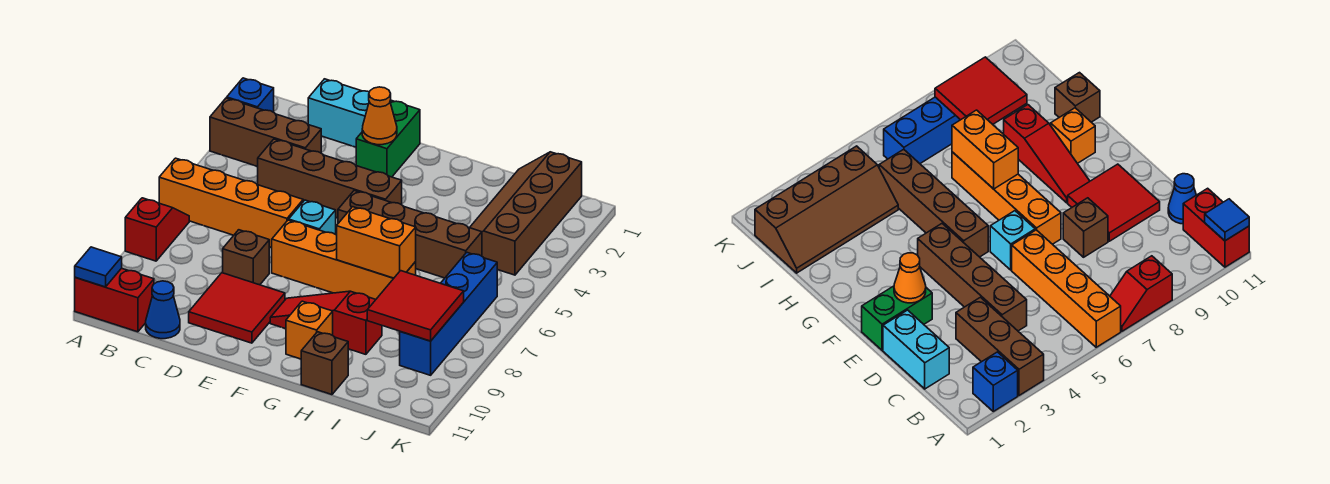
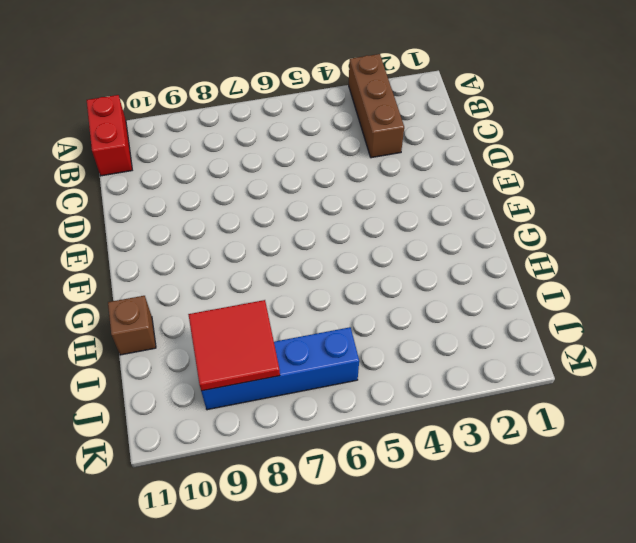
none -> blue 1x1 brick [227,78,274,112]
none -> orange 1x4 brick [159,158,303,248]
none -> red 1x2 slope [125,198,189,261]

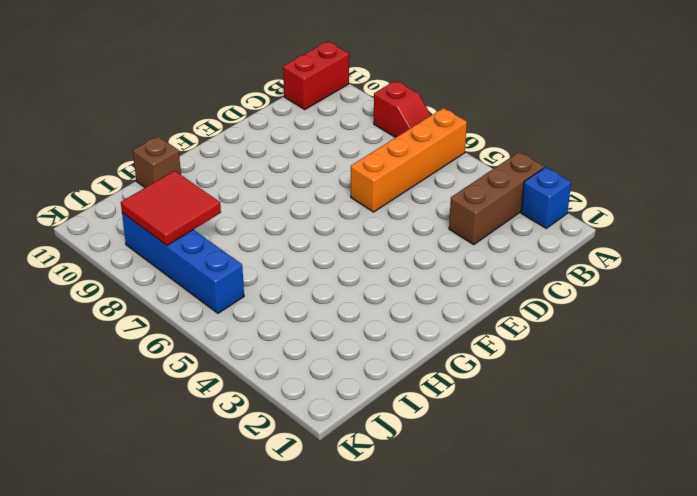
none -> cyan 1x2 brick [308,79,369,147]
none -> brown 1x4 brick [258,139,402,218]
none -> blue 1x1 cone [146,281,180,339]

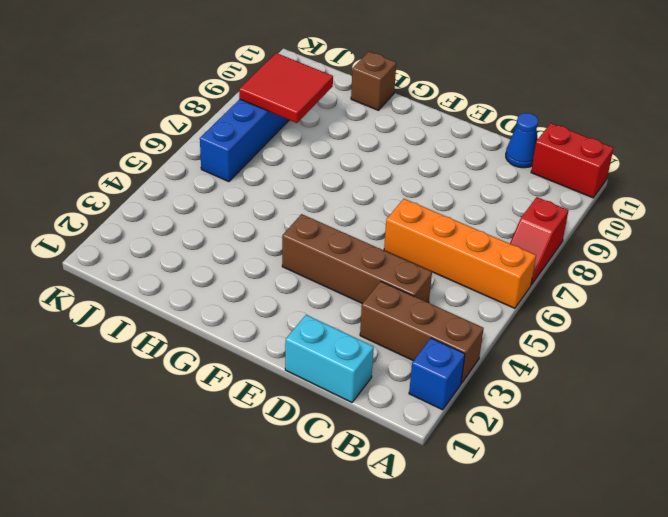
none -> brown 1x1 brick [223,230,269,285]
none -> red 2x2 tile [189,273,285,343]
none -> green 1x2 brick [356,100,420,177]

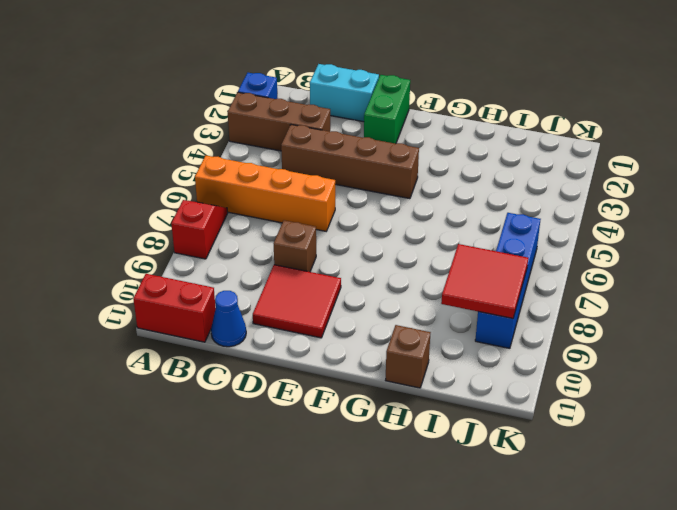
none -> cyan 1x1 brick [289,200,336,234]
none -> orange 1x4 brick [272,220,416,299]
none -> brown 1x4 brick [338,191,482,278]

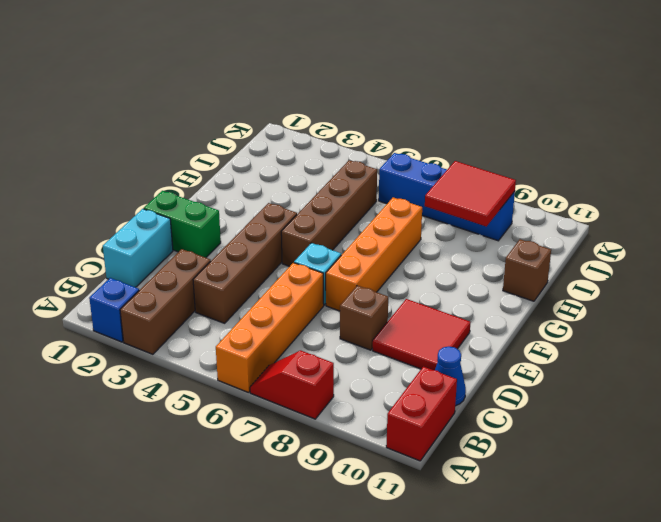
none -> red 1x3 slope [270,291,382,354]
none -> orange 1x1 brick [286,301,333,359]
none -> brown 2x4 slope [470,152,582,275]

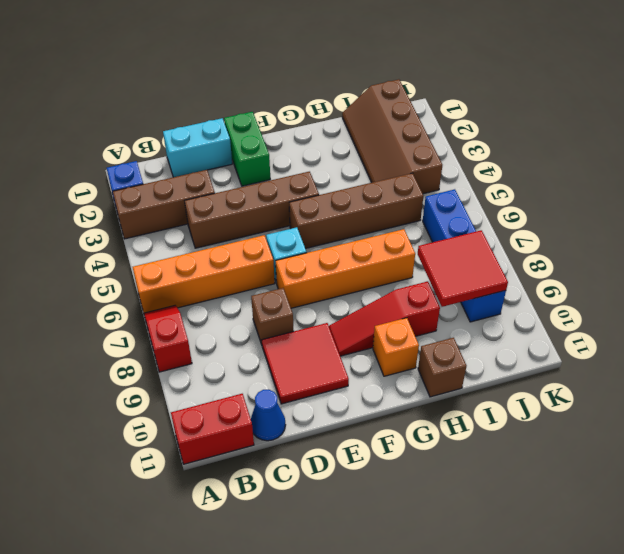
none -> blue 1x1 tile [75,247,122,287]
none -> orange 1x1 cone [362,87,397,145]
none -> orange 1x2 brick [337,207,416,278]

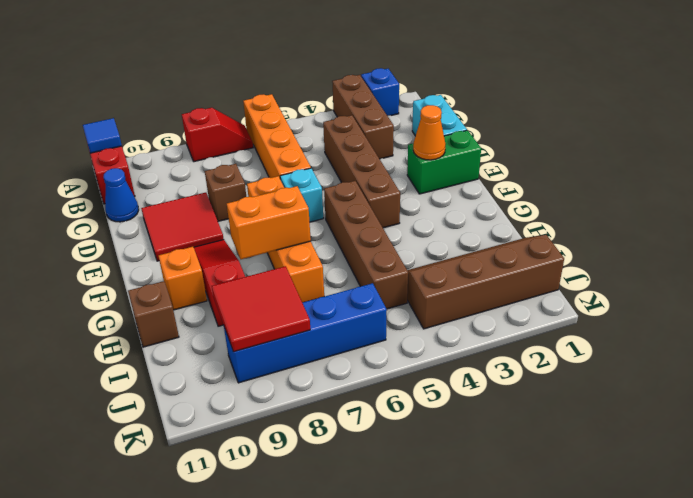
orange 1x2 brick [227,186,311,259] -> orange 1x2 brick turned to [337,207,416,278]

